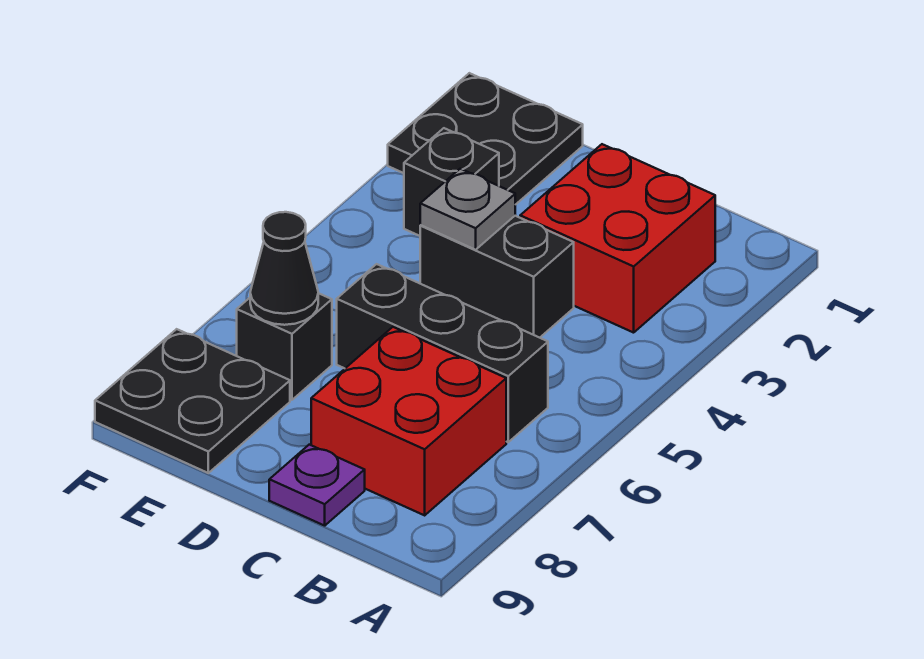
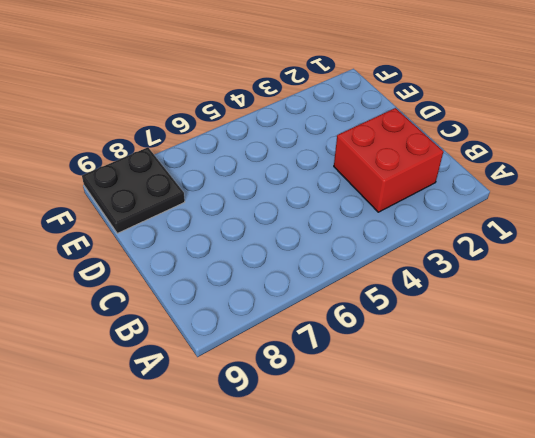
none -> black 1x3 brick [337,264,548,442]
none -> red 2x2 brick [311,327,506,515]

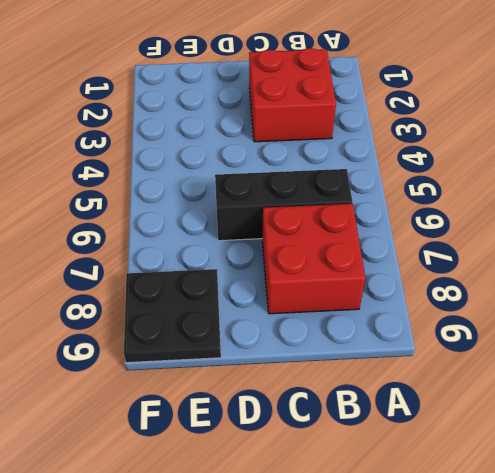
none -> black 1x2 brick [420,216,574,338]
none -> purple 1x1 plate [269,445,365,526]

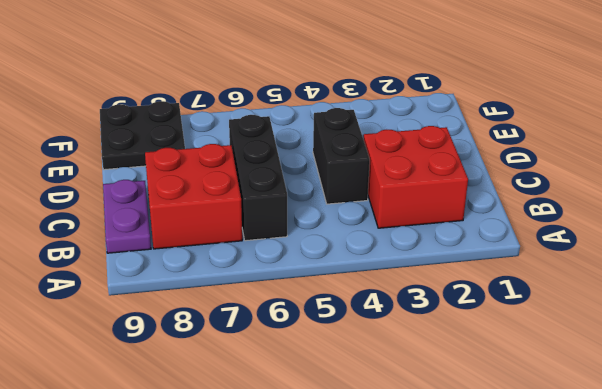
purple 1x2 plate [103,180,151,253] -> purple 1x1 plate [269,445,365,526]
none -> black 2x2 plate [388,73,583,205]
none -> black 1x1 brick [404,128,499,236]

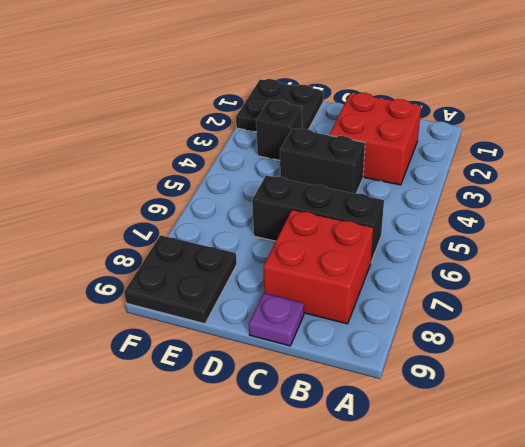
none -> black 1x1 brick [237,293,332,400]
none -> grey 1x1 plate [420,169,515,250]

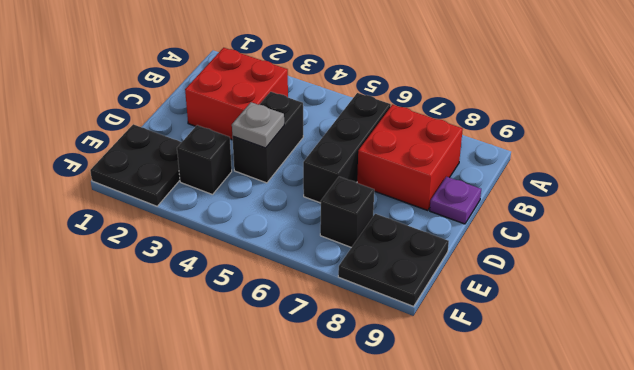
none -> black 1x1 cone [250,212,318,325]

